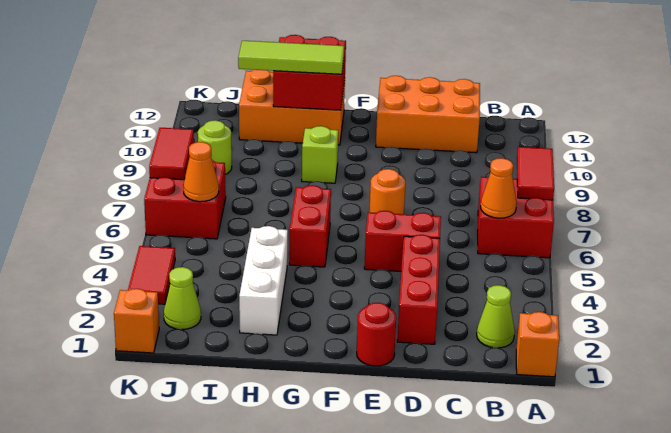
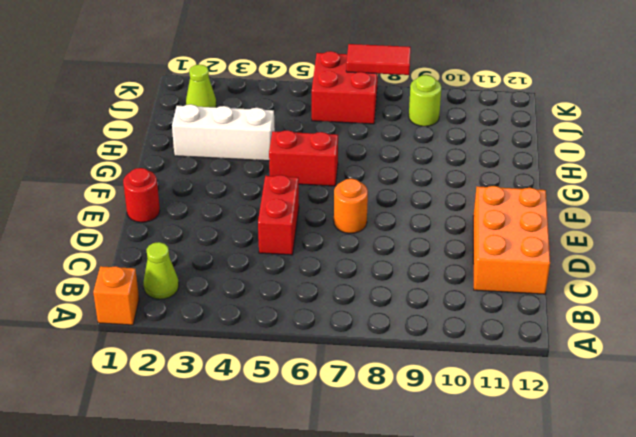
none -> red 2x2 brick [478,177,554,258]
none -> red 1x3 brick [397,235,440,344]
none -> lime 1x1 brick [302,126,338,183]

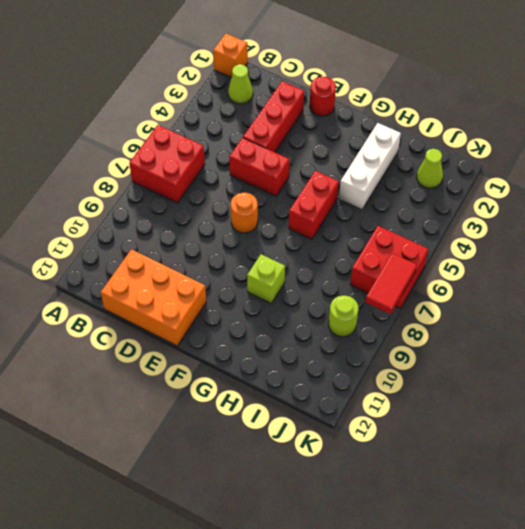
none -> orange 2x3 brick [239,70,345,145]
none -> orange 1x1 brick [114,289,159,353]
none -> red 1x2 tile [128,246,175,304]

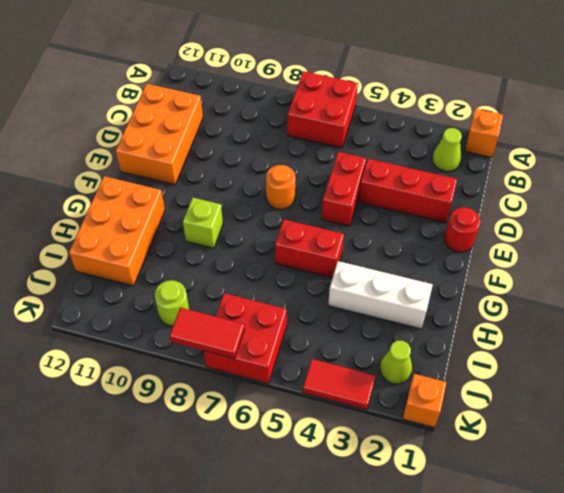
none -> red 1x2 tile [517,147,554,200]
none -> orange 1x1 cone [481,158,517,218]
none -> red 2x2 brick [273,35,346,110]

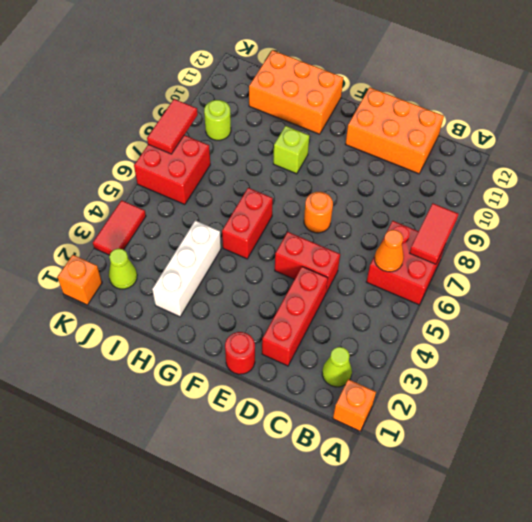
none -> red 2x2 brick [273,35,346,110]
none -> orange 1x1 cone [183,142,219,202]
none -> lime 1x3 tile [238,41,344,74]

